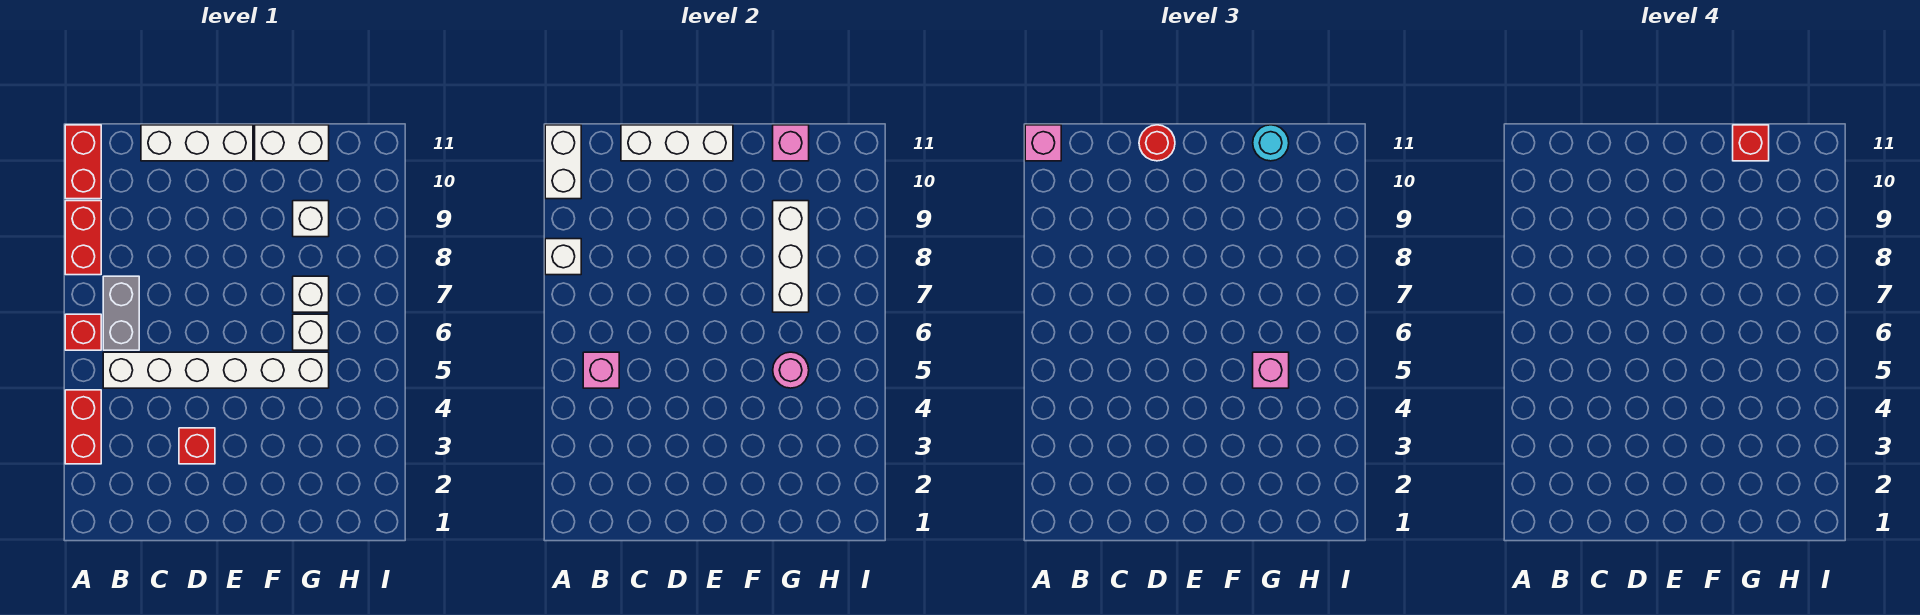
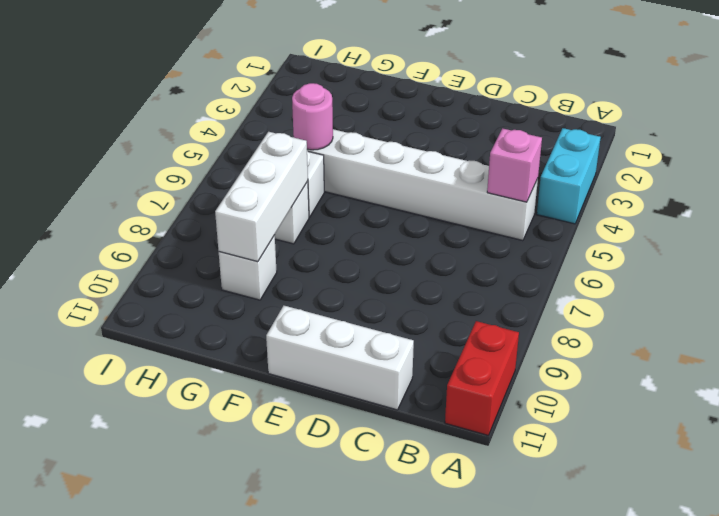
cyan 1x2 brick [537,128,601,224] -> red 1x2 brick [65,390,101,464]
none -> red 1x1 brick [65,314,101,350]
none -> red 1x2 brick [65,201,101,275]
none -> grey 1x2 brick [103,276,139,350]

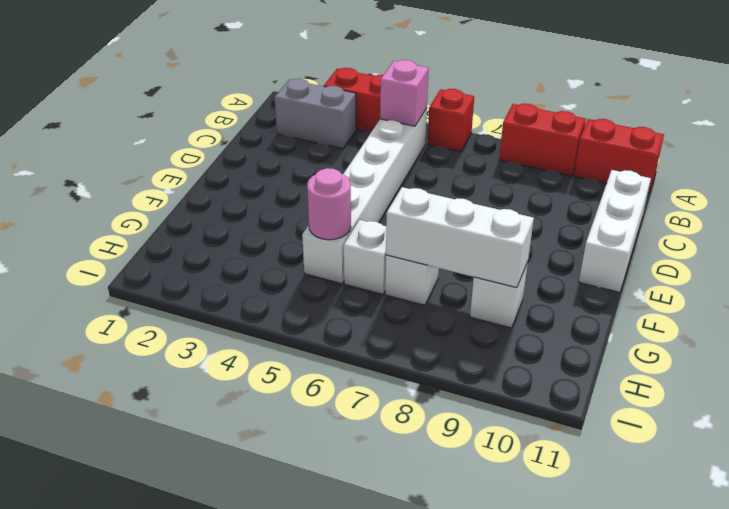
grey 1x2 brick [275,79,356,149] -> grey 1x2 brick moved to [103,276,139,350]
none -> red 1x1 brick [179,428,215,464]
none -> white 1x2 brick [255,125,329,161]
none -> white 1x1 brick [545,239,581,275]

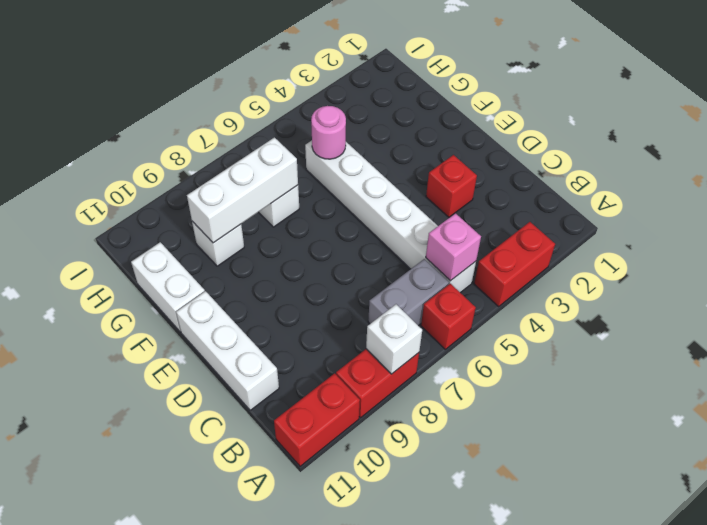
none -> white 1x1 brick [293,314,329,350]
none -> white 1x2 brick [545,125,581,199]
none -> white 1x3 brick [621,125,733,161]

